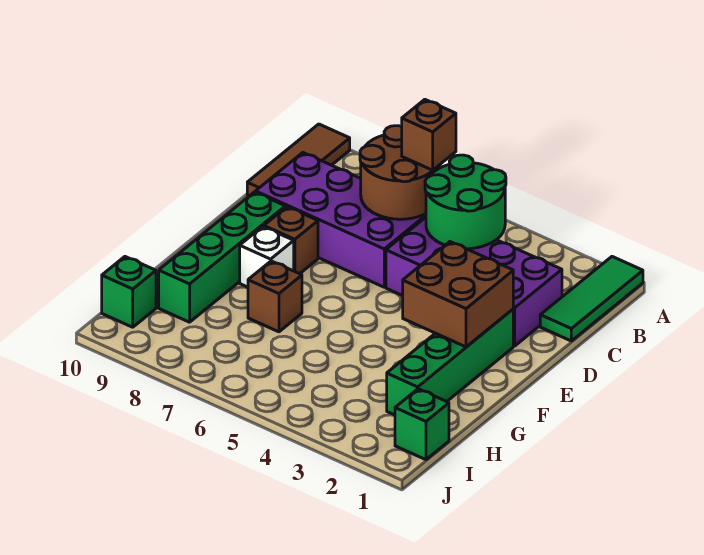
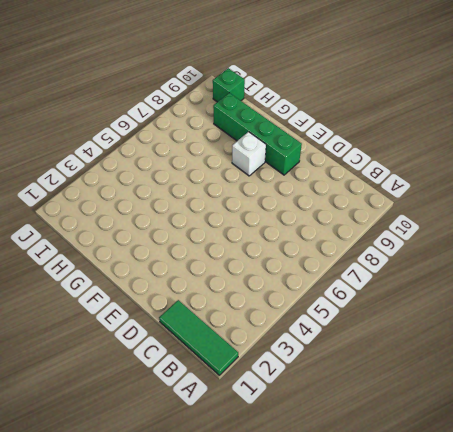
none -> brown 1x3 tile [247,124,350,196]
none -> purple 2x4 brick [386,217,562,346]
none -> purple 2x4 brick [256,153,426,287]

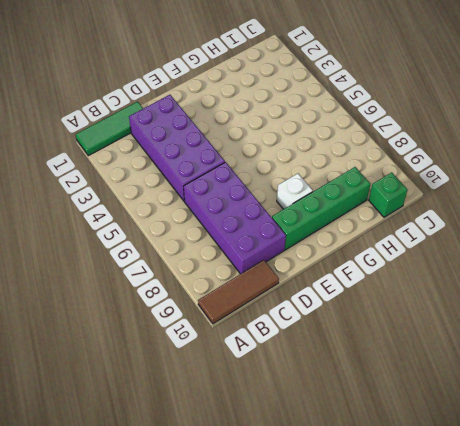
none -> green 1x4 brick [387,309,513,415]
none -> brown 1x1 brick [264,207,318,274]
none -> brown 1x1 brick [248,261,302,332]

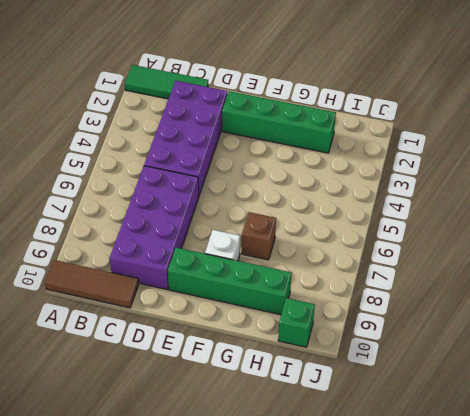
none -> brown 1x1 brick [264,207,318,274]
none -> green 1x1 brick [395,389,449,460]
none -> green 2x2 round brick [425,155,506,249]

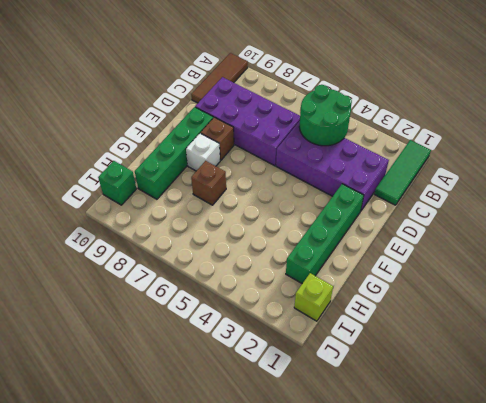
lime 1x1 brick [294,273,333,321] -> green 1x1 brick [395,389,449,460]
none -> brown 2x2 round brick [360,126,440,219]
none -> brown 2x2 brick [403,242,513,347]
none -> brown 1x1 brick [402,100,456,170]

